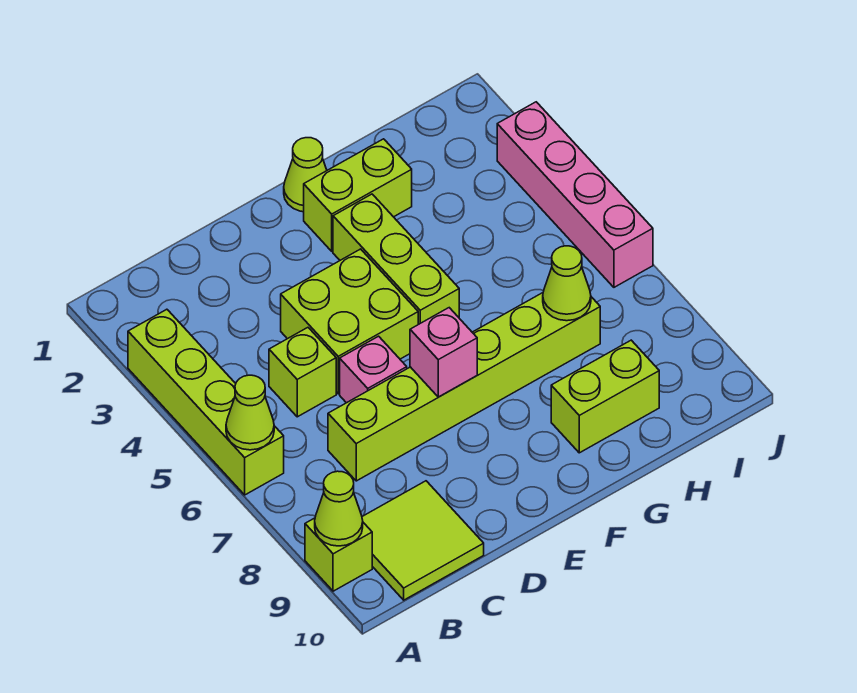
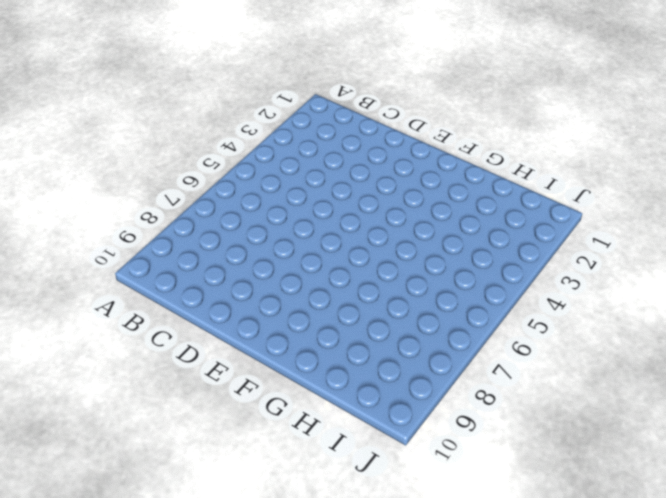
none -> lime 1x4 brick [128,309,284,495]
none -> lime 1x1 brick [305,518,372,591]
none -> lime 2x2 tile [362,481,484,600]

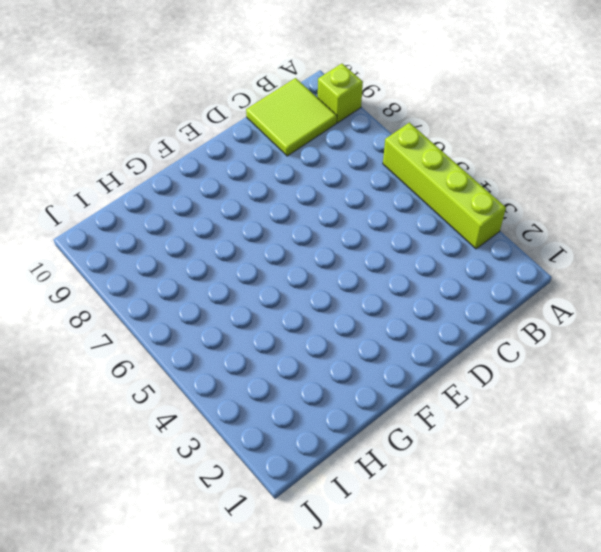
none -> lime 1x1 brick [269,328,336,417]
none -> lime 1x6 brick [328,293,600,481]
none -> lime 2x2 brick [281,249,418,394]

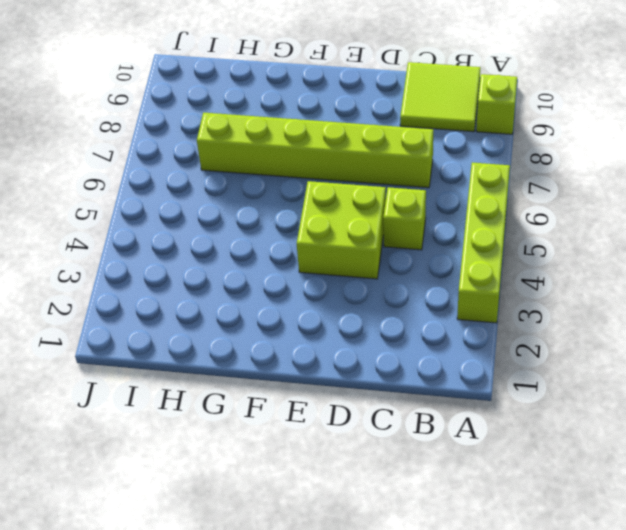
none -> pink 1x1 brick [340,336,407,403]
none -> lime 1x1 cone [284,138,327,212]
none -> lime 1x2 brick [304,139,412,251]

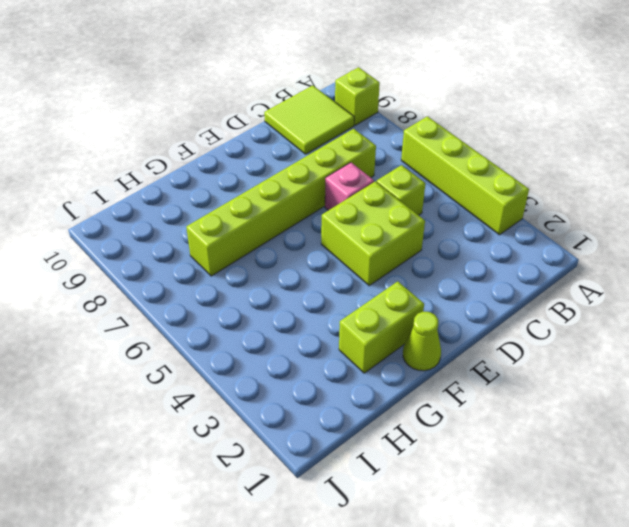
none -> lime 1x3 brick [333,194,459,324]
none -> lime 1x2 brick [551,340,659,453]
none -> pink 1x4 brick [497,102,653,287]

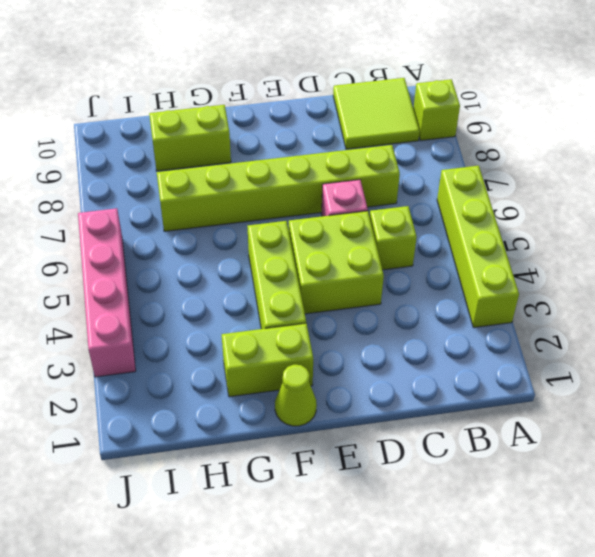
none -> lime 1x1 cone [226,375,274,450]
none -> lime 1x1 cone [315,471,363,546]
none -> pink 1x1 brick [410,308,477,397]

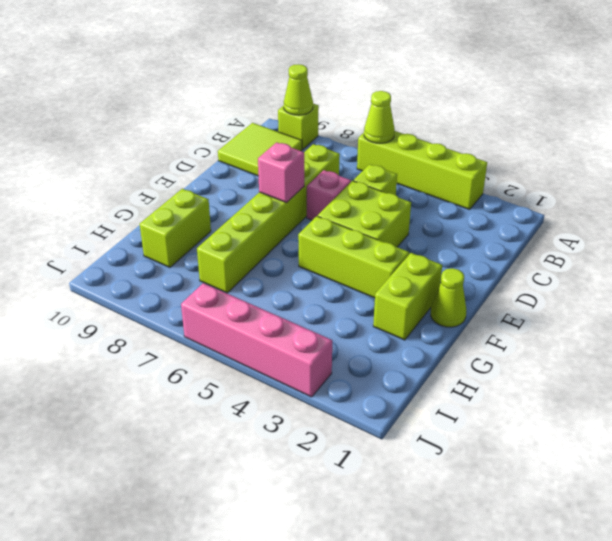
none -> lime 1x1 cone [543,246,591,321]

